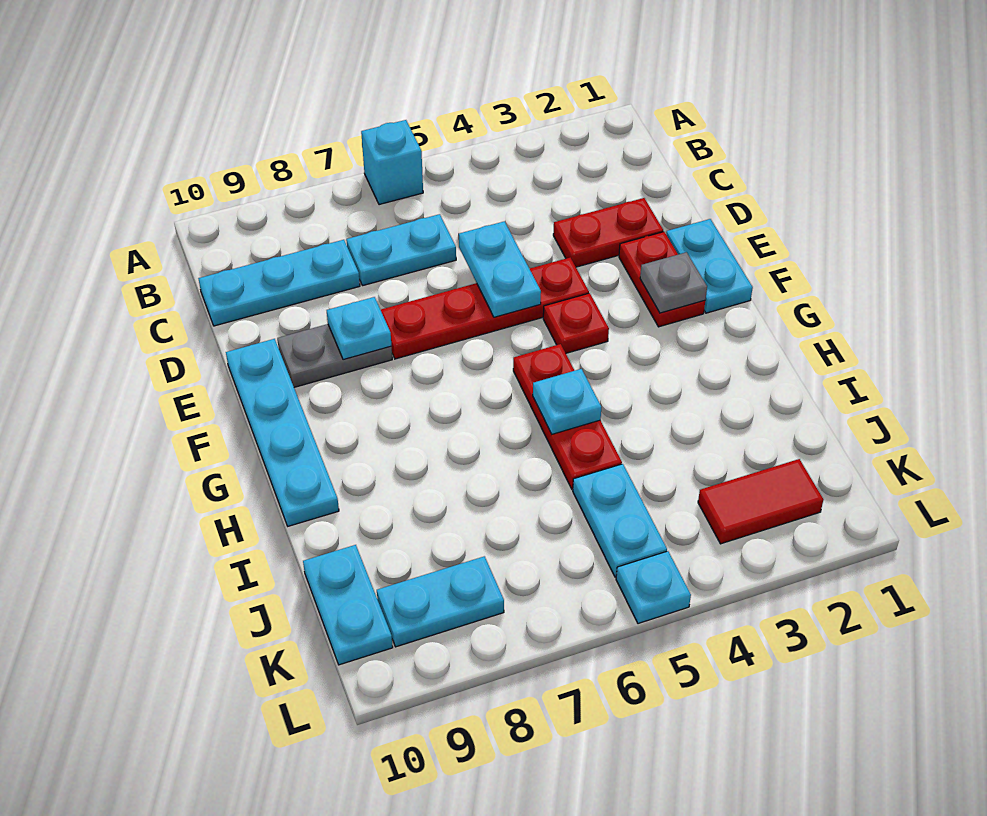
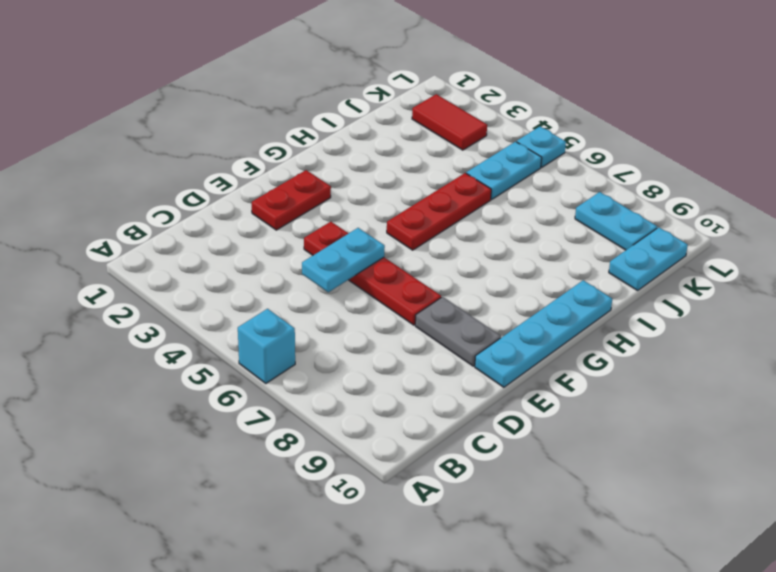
none -> cyan 1x2 plate [346,214,456,286]
none -> cyan 1x3 plate [198,240,360,326]
none -> red 1x2 plate [553,198,663,267]

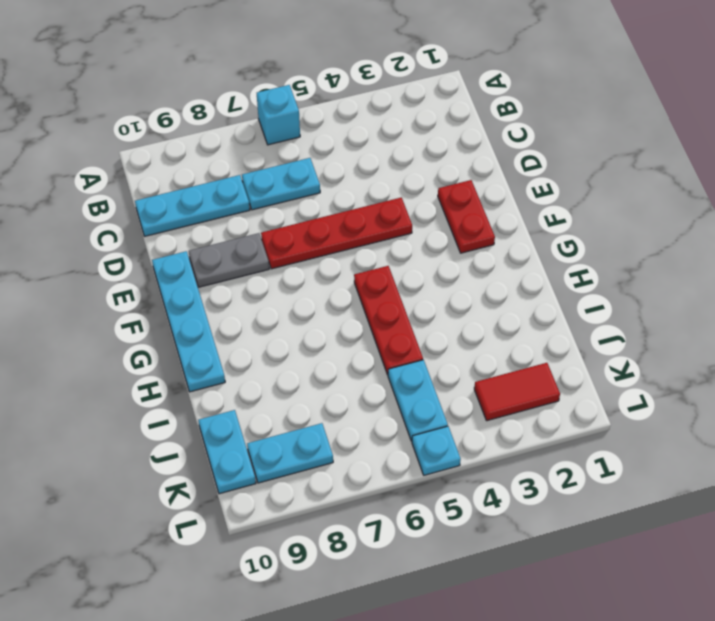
none -> red 1x2 plate [553,198,663,267]
none -> cyan 1x2 plate [666,219,753,313]
none -> red 1x1 plate [543,293,609,353]

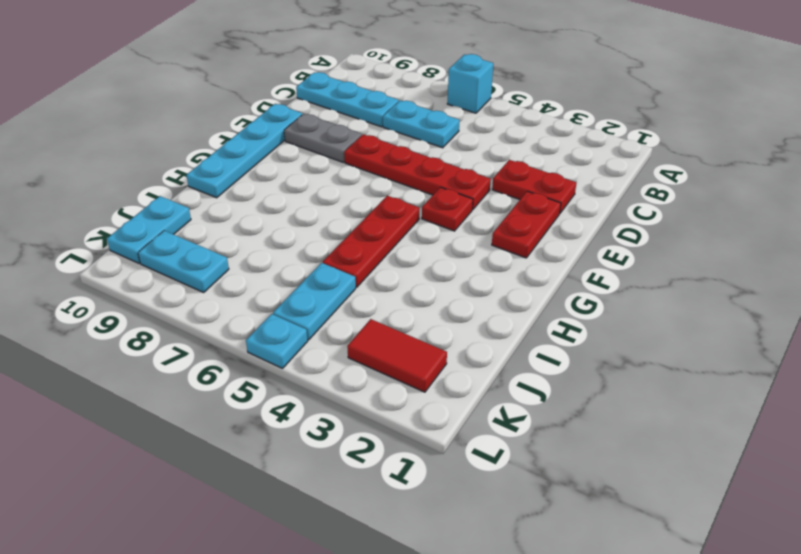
none -> cyan 1x2 plate [666,219,753,313]
none -> cyan 1x2 plate [459,221,541,317]
none -> cyan 1x1 plate [327,297,391,360]

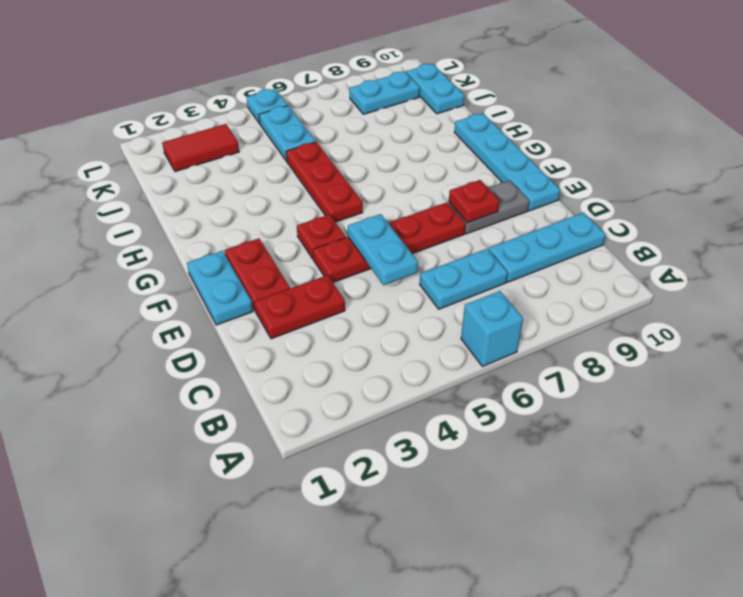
red 1x1 plate [449,180,500,223] -> cyan 1x1 plate [327,297,391,360]
none -> grey 1x1 plate [640,252,707,313]
none -> cyan 1x1 plate [533,369,601,434]

